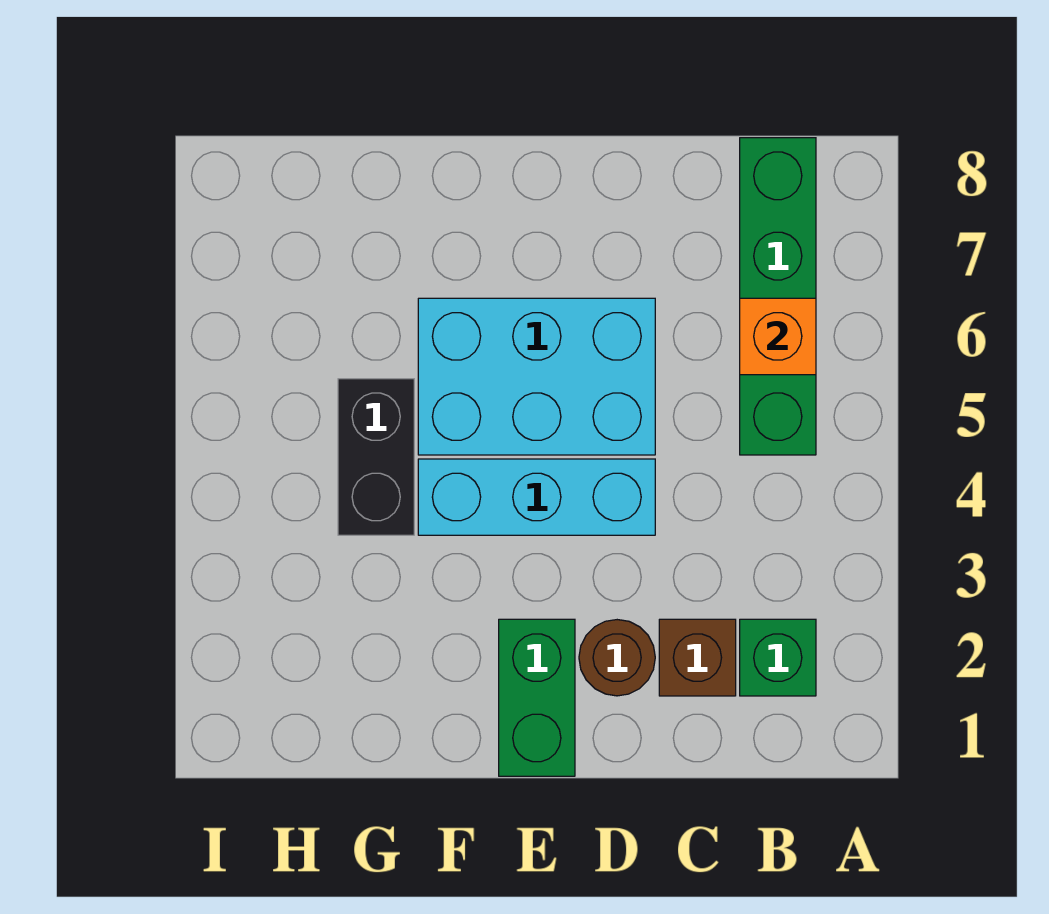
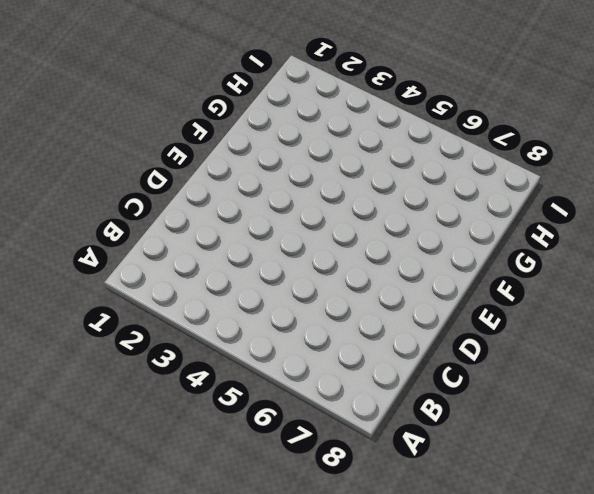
none -> green 1x1 brick [740,619,816,696]
none -> green 1x4 brick [740,138,816,455]

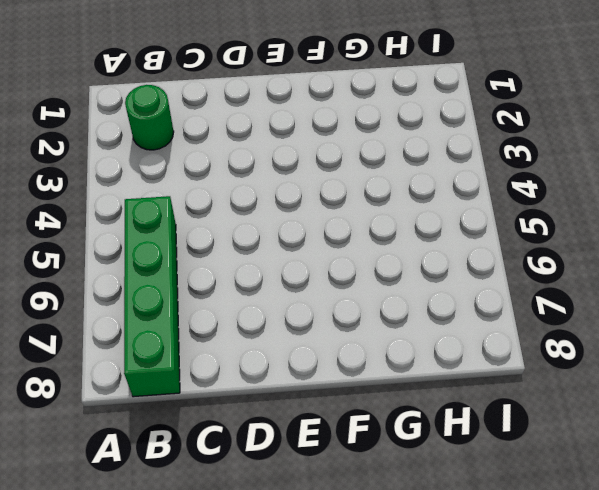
green 1x1 round brick [125,85,174,150] -> green 1x1 brick [740,619,816,696]
none -> brown 1x1 brick [659,619,736,696]
none -> brown 1x1 round brick [579,620,655,696]

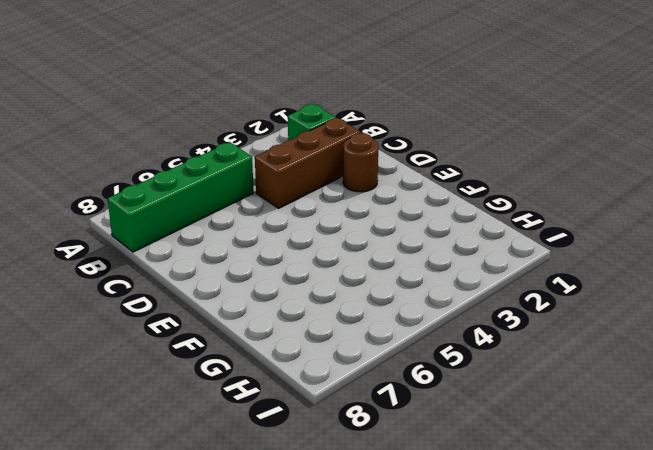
brown 1x3 brick [255,118,361,208] -> brown 1x1 brick [659,619,736,696]
none -> cyan 1x3 brick [418,459,655,535]
none -> cyan 2x3 brick [418,298,655,455]

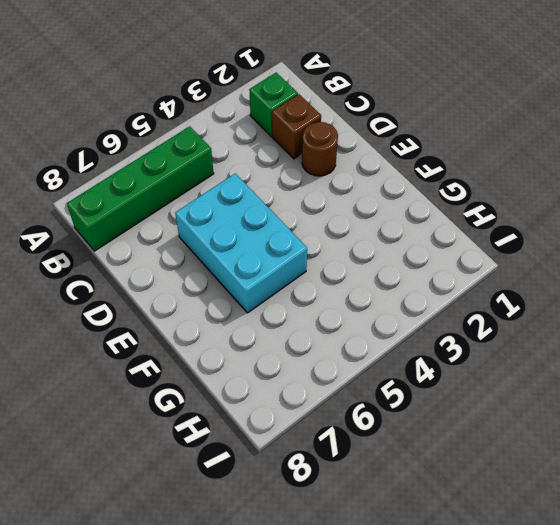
none -> cyan 1x3 brick [418,459,655,535]
none -> green 1x2 brick [499,619,575,776]

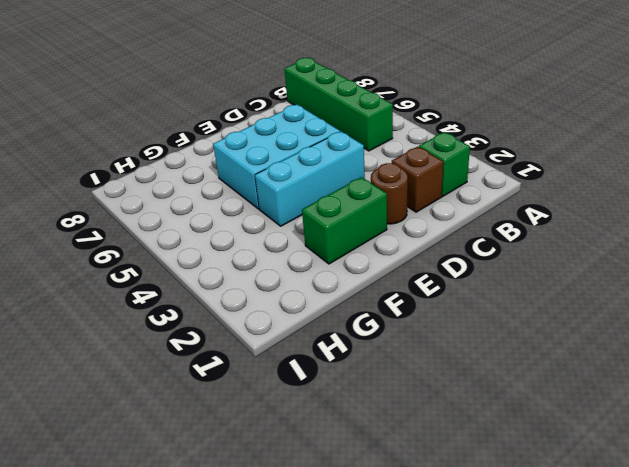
green 1x2 brick [302,177,387,264] -> green 1x2 brick turned to [499,619,575,776]
none -> black 1x2 brick [338,379,414,535]
none -> orange 1x1 brick [740,298,816,375]

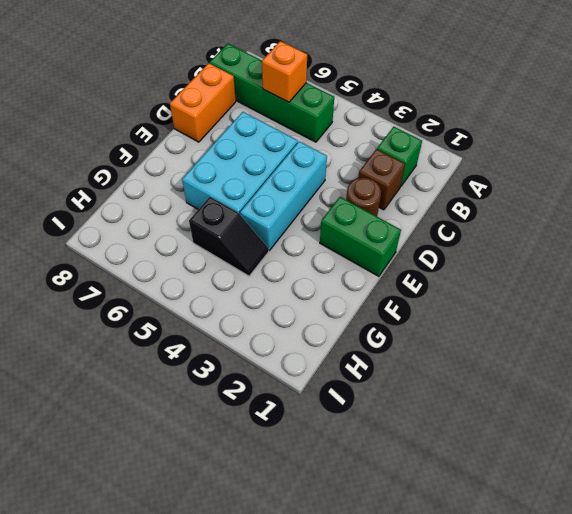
orange 1x2 brick [170,63,236,142] -> none
black 1x2 slope [189,197,269,276] -> black 1x2 brick [338,379,414,535]

